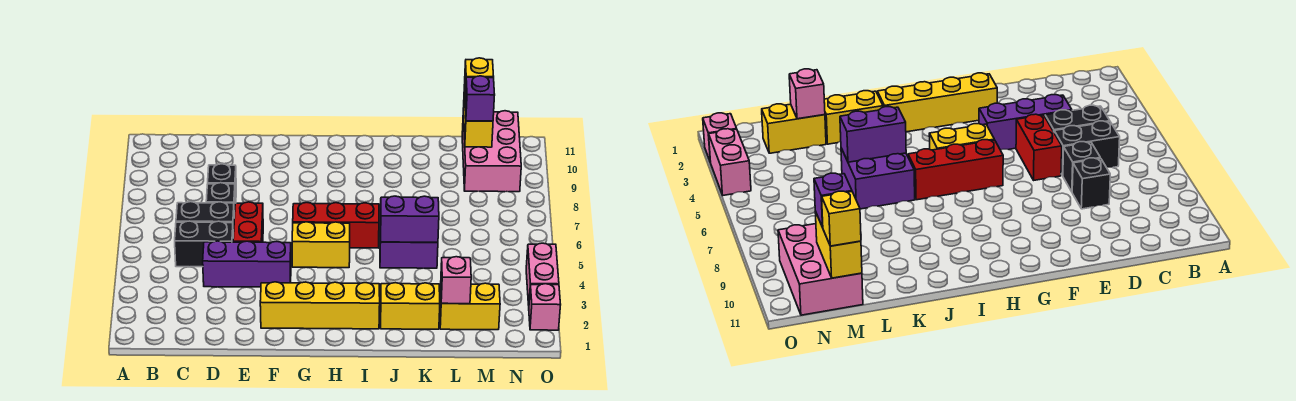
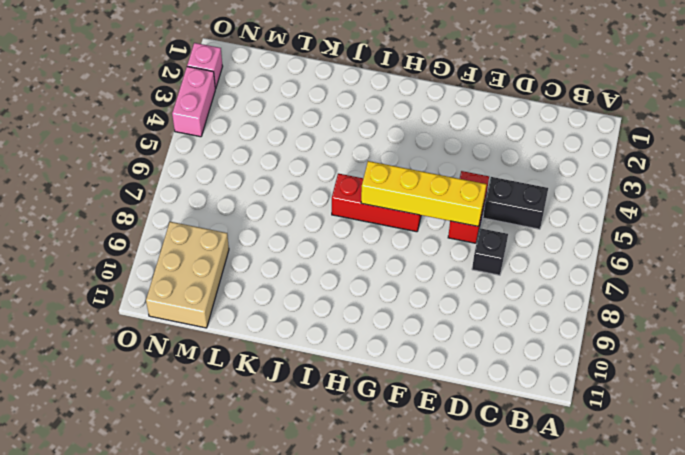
yellow 1x4 brick [361,161,486,226] -> yellow 1x4 brick moved to [260,282,380,329]
tan 2x3 brick [146,222,229,328] -> pink 2x3 brick [462,111,521,192]
none -> black 1x2 brick [176,202,234,238]
none -> purple 1x3 brick [203,241,291,287]
none -> black 1x1 brick [208,164,236,203]

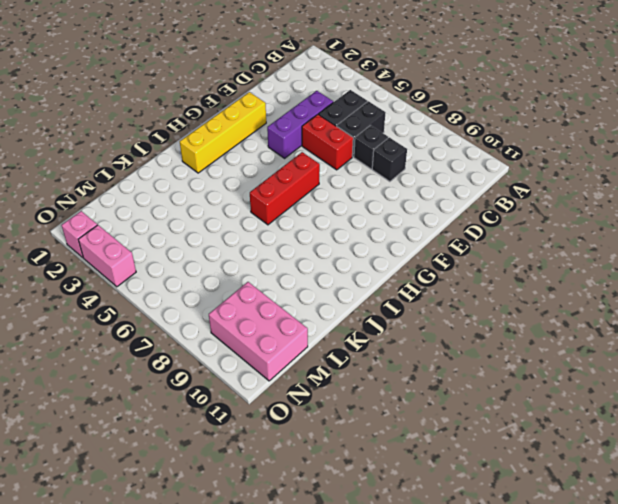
none -> yellow 1x2 brick [292,222,350,268]
none -> yellow 1x2 brick [380,283,440,329]
none -> purple 2x2 brick [380,204,438,268]

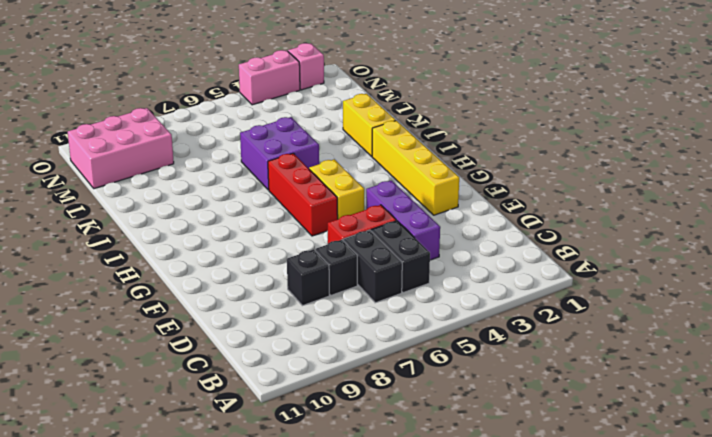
none -> yellow 1x2 brick [440,283,500,330]
none -> purple 1x2 brick [380,196,439,242]
none -> pink 1x1 brick [441,257,471,304]

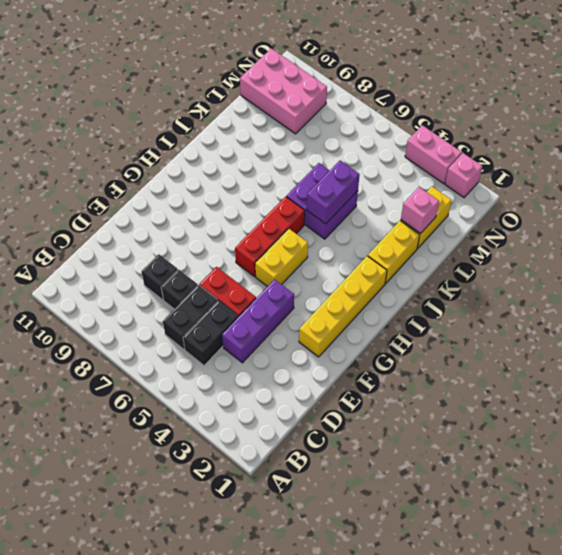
none -> yellow 1x2 brick [463,88,493,147]
none -> purple 1x1 brick [465,76,495,121]
none -> yellow 1x1 brick [464,58,494,97]

